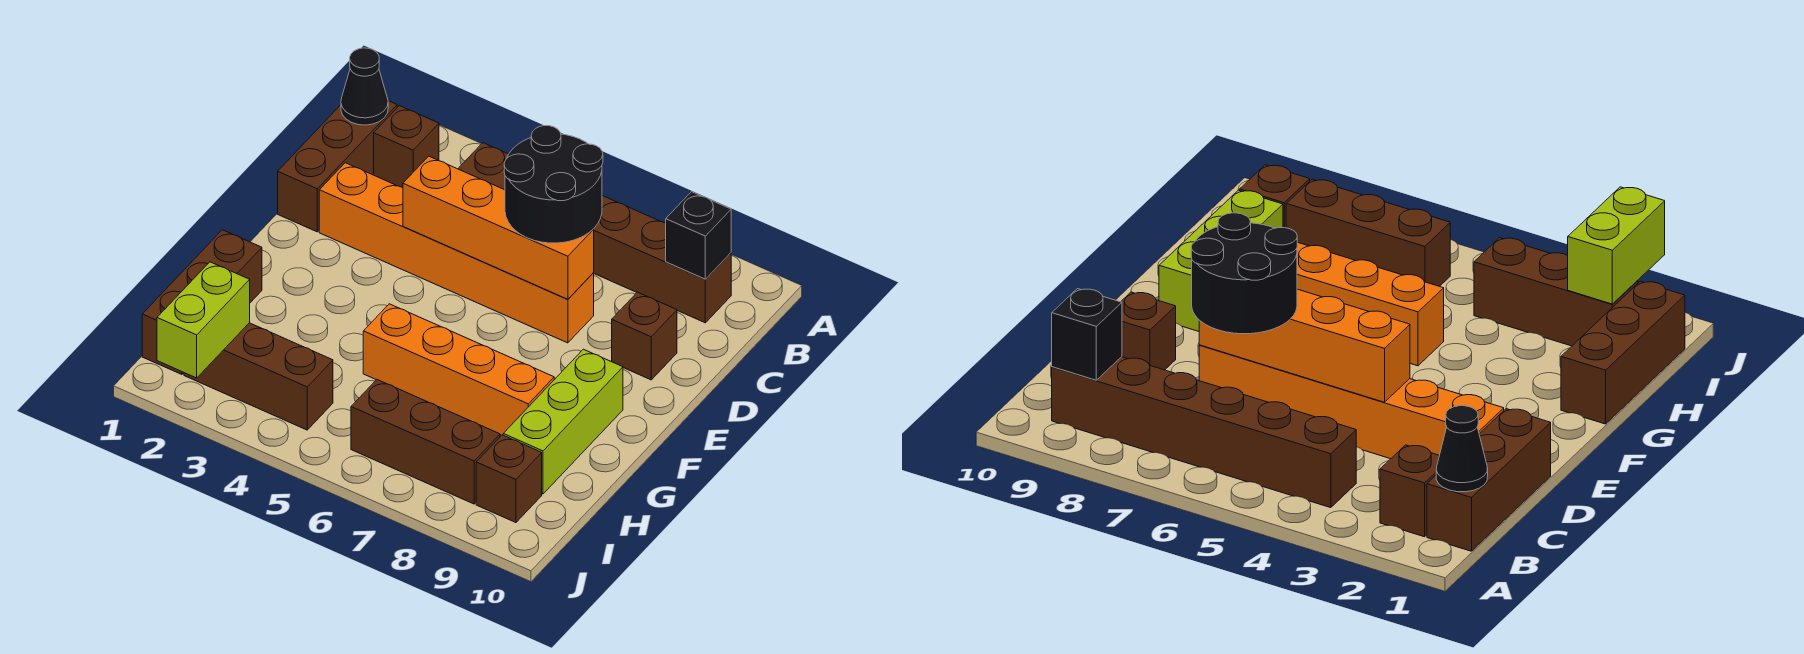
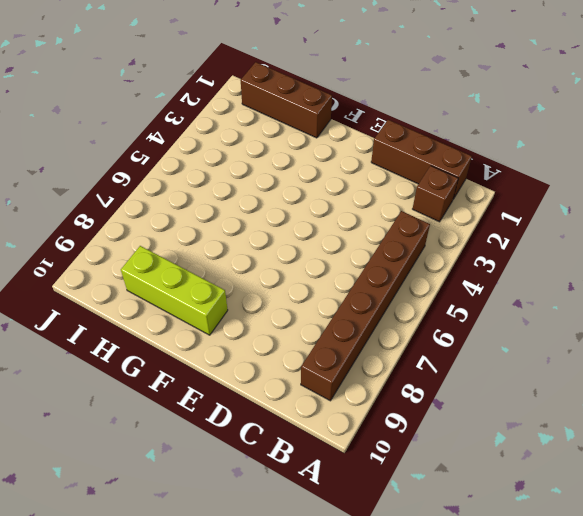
none -> orange 1x6 brick [319,163,594,343]
none -> brown 1x1 brick [612,292,677,380]
none -> orange 1x4 brick [363,304,554,435]

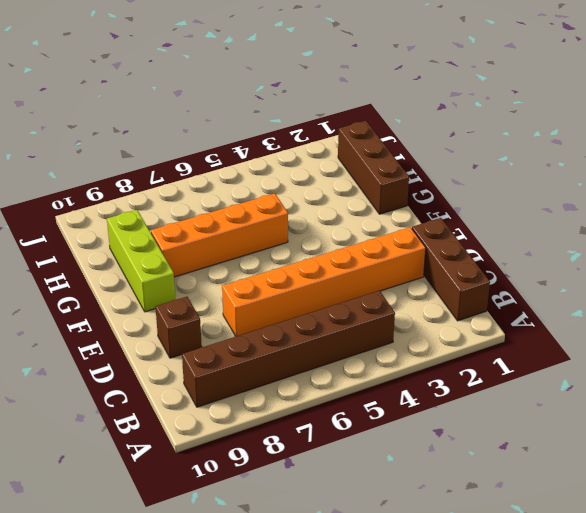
none -> brown 1x1 brick [374,106,439,188]
none -> brown 1x3 brick [184,323,333,430]
none -> brown 1x3 brick [351,380,500,504]

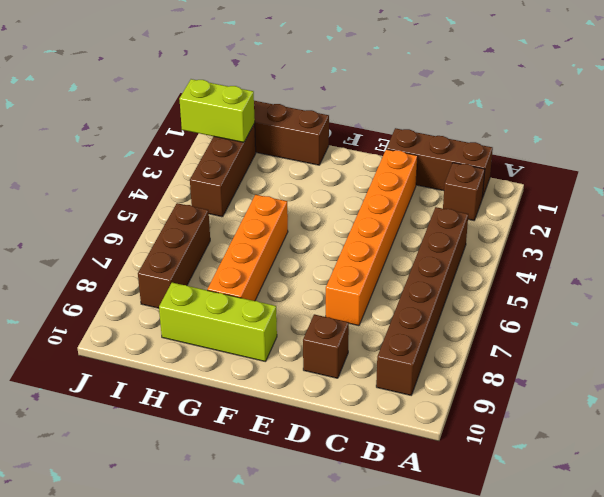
none -> brown 1x1 brick [476,435,542,523]
none -> black 1x1 cone [341,48,388,125]
none -> black 1x1 brick [666,192,731,279]

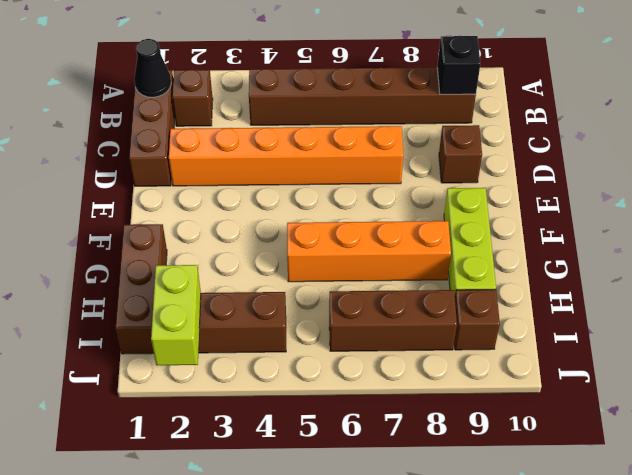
none -> orange 1x4 brick [403,156,594,299]
none -> black 2x2 round brick [504,126,603,243]

